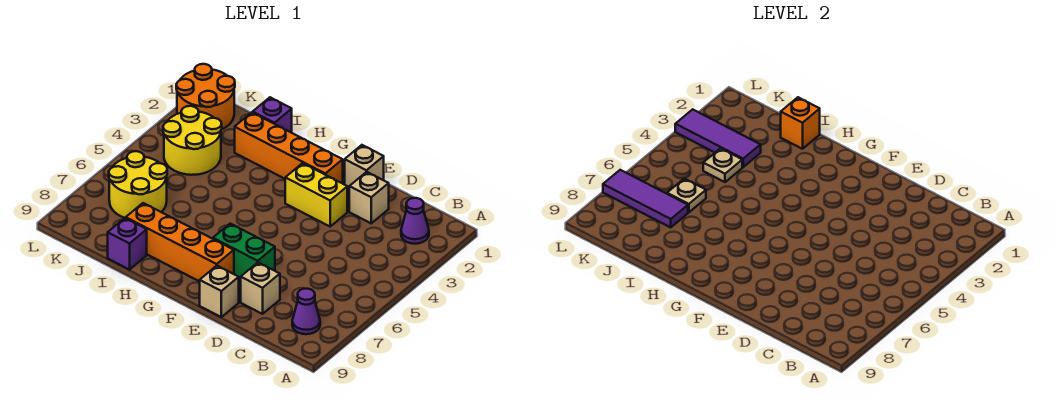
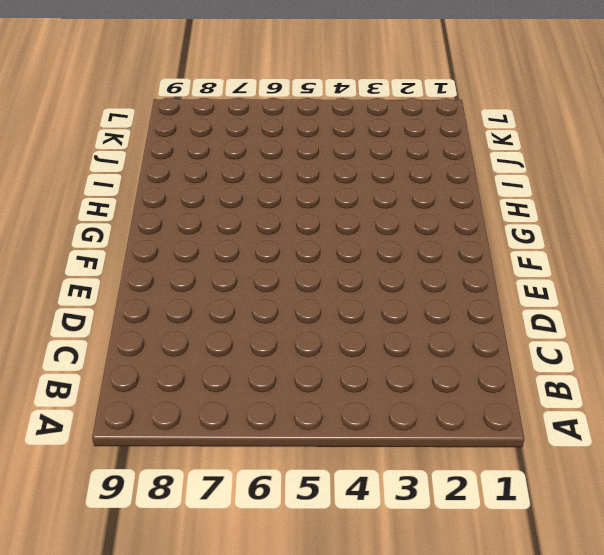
none -> purple 1x1 cone [401,198,429,244]
none -> purple 1x1 cone [292,289,320,334]
none -> tan 1x1 brick [349,172,389,223]

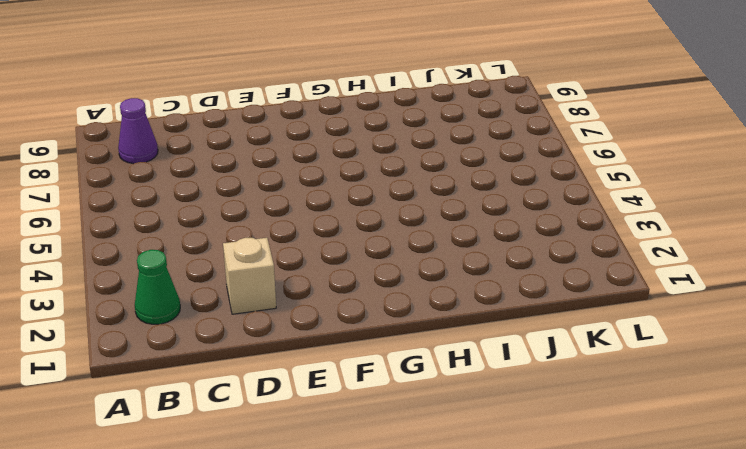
green 1x1 cone [135,250,180,324] -> purple 1x1 cone [401,198,429,244]
none -> tan 1x1 brick [241,263,280,314]
none -> tan 1x1 brick [345,145,384,187]
none -> yellow 1x2 brick [285,163,347,226]

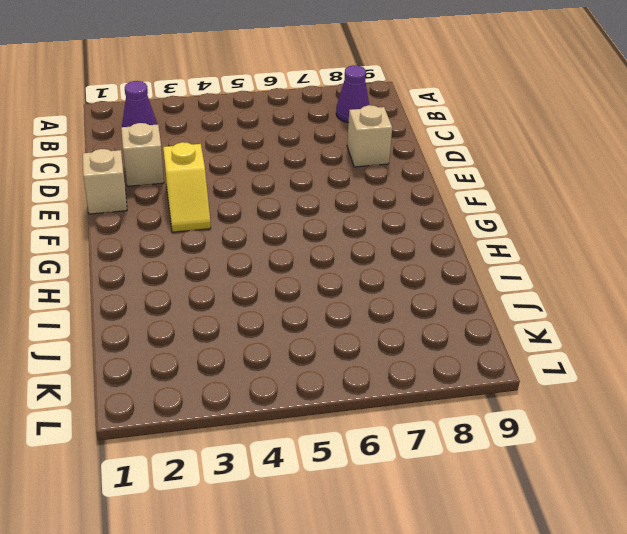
yellow 1x2 slope [163,142,211,232] -> yellow 1x2 brick [285,163,347,226]
none -> green 1x2 brick [213,224,275,278]
none -> tan 1x1 brick [200,266,239,317]
none -> orange 1x4 brick [235,112,343,183]

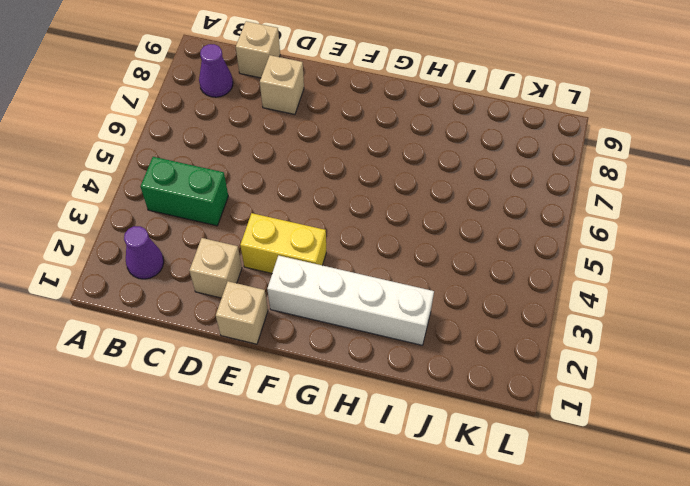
green 1x2 brick [140,157,228,226] -> green 1x2 brick moved to [213,224,275,278]
tan 1x1 brick [236,21,280,78] -> tan 1x1 brick moved to [200,266,239,317]
white 1x4 brick [267,256,434,345] -> orange 1x4 brick [235,112,343,183]
none -> orange 1x4 brick [126,203,234,282]
none -> purple 1x1 brick [253,97,292,133]
none -> purple 1x1 brick [108,218,147,270]

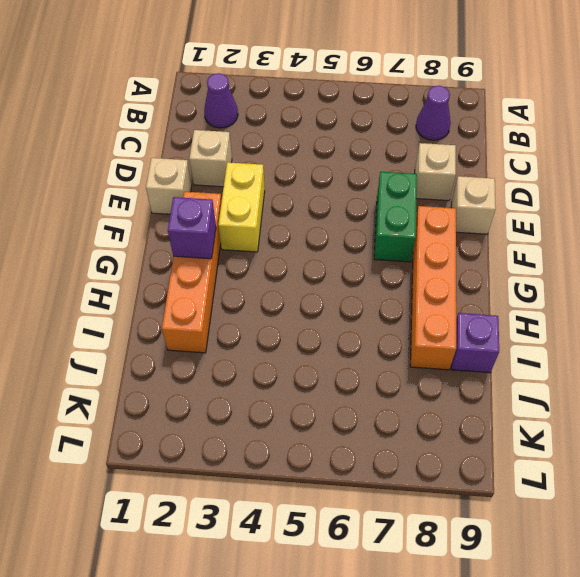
purple 1x1 brick [168,197,216,259] -> purple 1x1 brick moved to [253,97,292,133]
none -> yellow 2x2 round brick [163,106,222,175]
none -> yellow 2x2 round brick [109,151,167,218]
none -> orange 2x2 round brick [176,64,235,129]

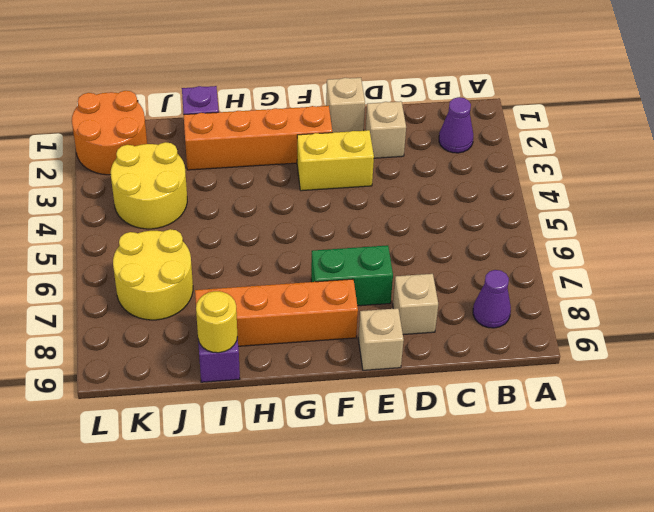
yellow 1x1 round brick [196,291,237,353] -> none
none -> orange 1x1 brick [781,97,820,149]
none -> purple 1x3 tile [675,109,761,167]
none -> tan 1x1 plate [703,148,742,182]

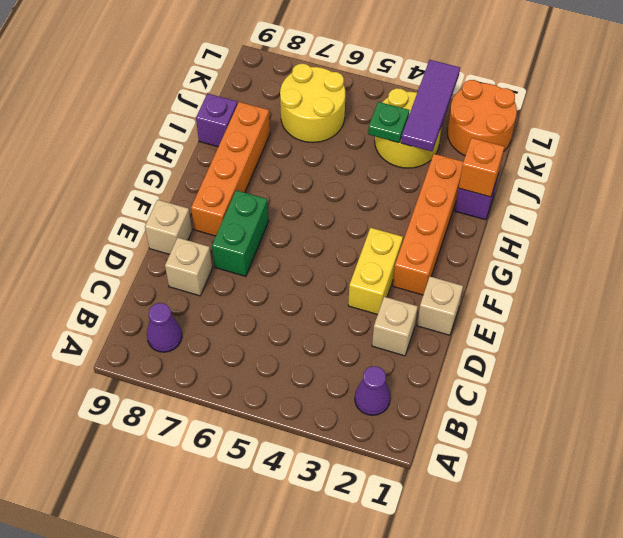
green 1x1 plate [368,102,409,143] -> tan 1x1 plate [703,148,742,182]
none -> tan 1x1 plate [667,178,706,212]
none -> purple 1x3 tile [603,170,688,227]

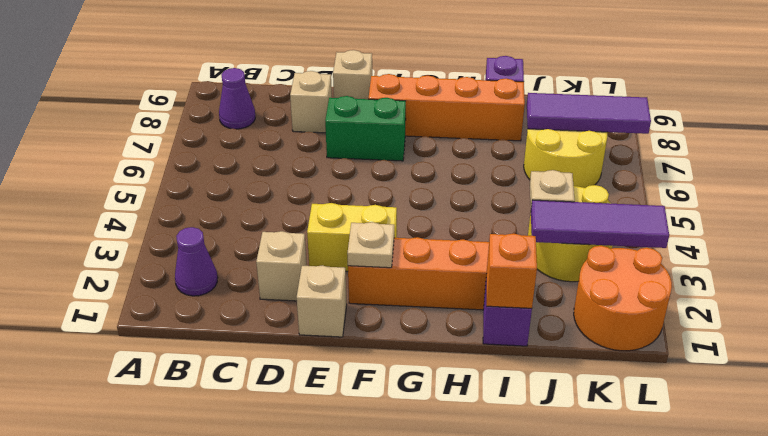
tan 1x1 plate [347,222,394,268] -> tan 1x1 plate moved to [667,178,706,212]

